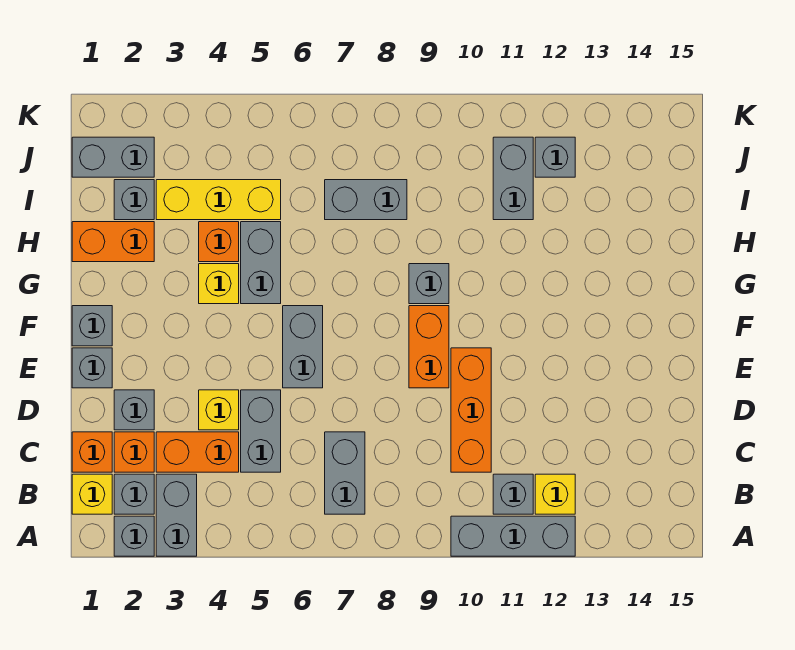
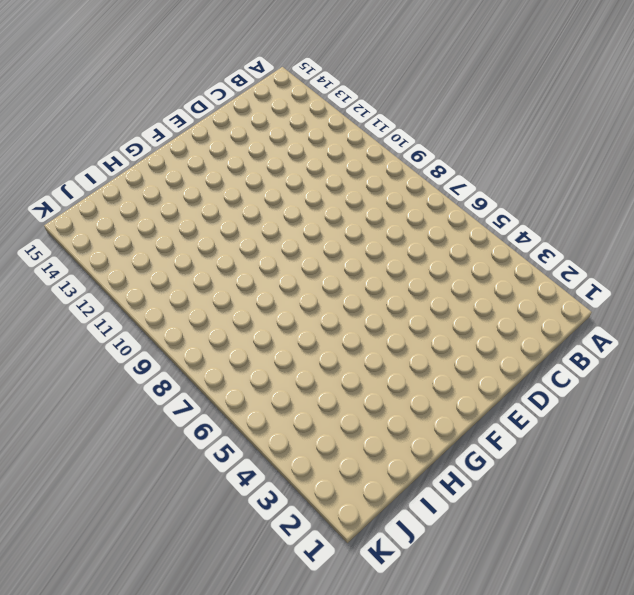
none -> grey 1x1 brick [114,516,154,556]
none -> grey 1x2 brick [156,474,197,556]
none -> grey 1x3 brick [451,516,575,556]
none -> yellow 1x1 brick [72,474,112,514]

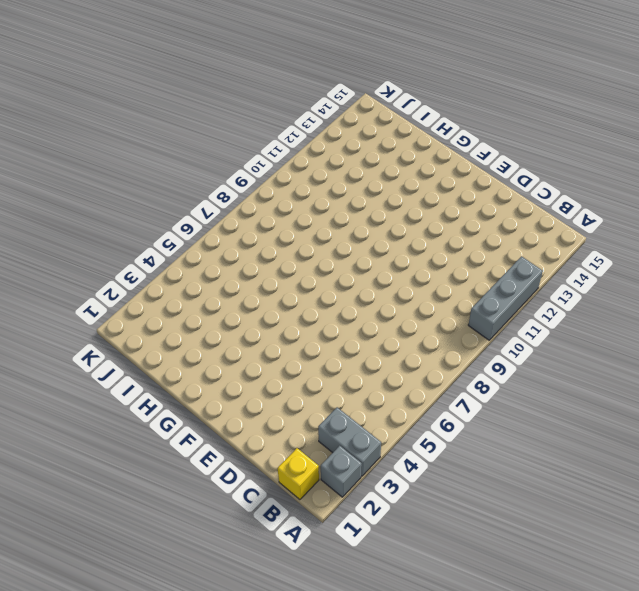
none -> grey 1x1 brick [114,474,154,514]
none -> grey 1x2 brick [325,432,365,514]
none -> grey 1x1 brick [493,474,533,514]
none -> yellow 1x1 brick [535,474,575,514]

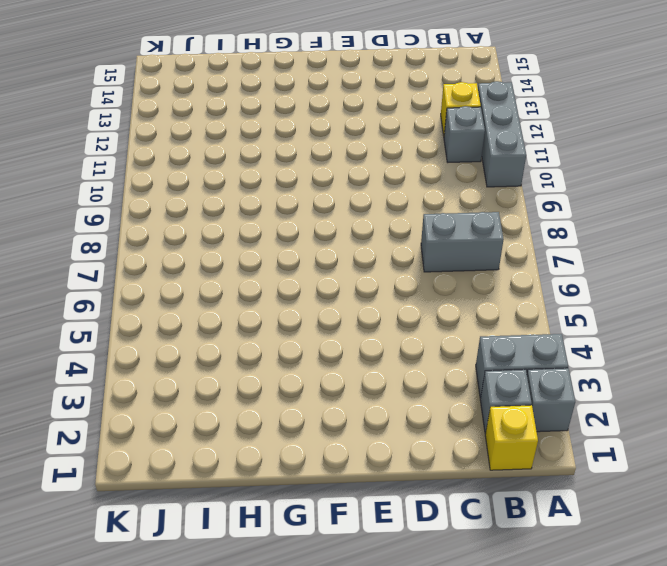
none -> orange 1x1 brick [72,432,112,472]
none -> orange 1x1 brick [114,432,154,472]
none -> orange 1x2 brick [156,432,239,472]
none -> grey 1x2 brick [241,390,281,472]

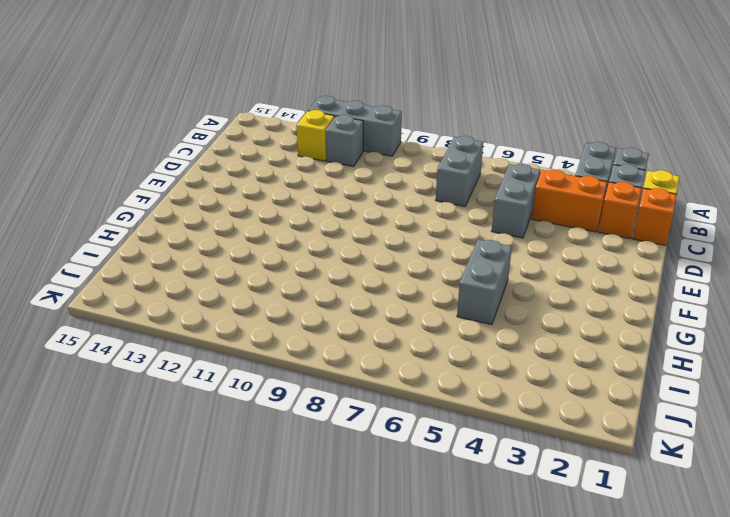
none -> orange 1x3 brick [451,348,491,472]
none -> grey 1x1 brick [114,390,154,430]
none -> yellow 1x1 brick [199,390,239,430]
none -> grey 1x1 brick [72,348,112,388]

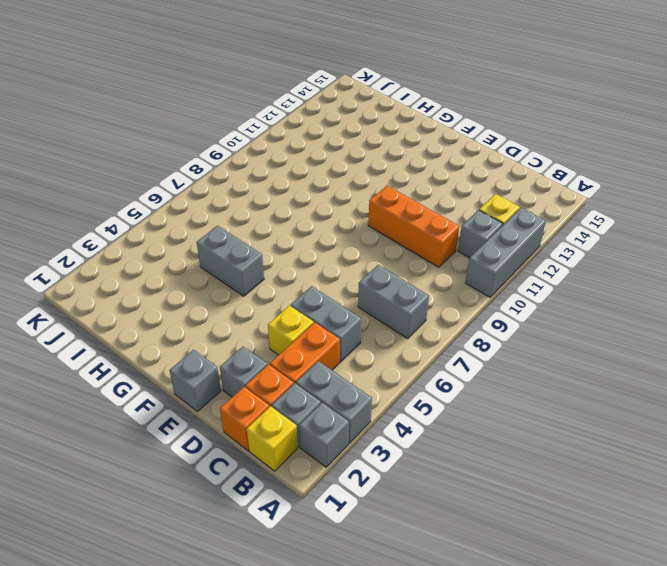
none -> grey 1x2 brick [283,306,323,388]
none -> orange 1x2 brick [409,306,449,388]
none -> grey 1x1 brick [72,306,112,346]
none -> yellow 1x1 brick [199,264,239,304]

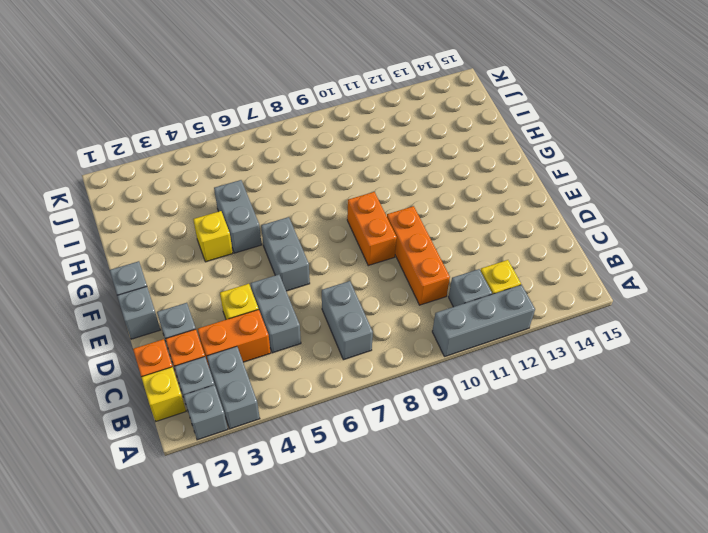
none -> grey 1x1 brick [409,264,449,304]
none -> orange 1x2 brick [72,222,154,262]
none -> orange 1x1 brick [199,222,239,262]
none -> grey 1x1 brick [114,180,154,220]

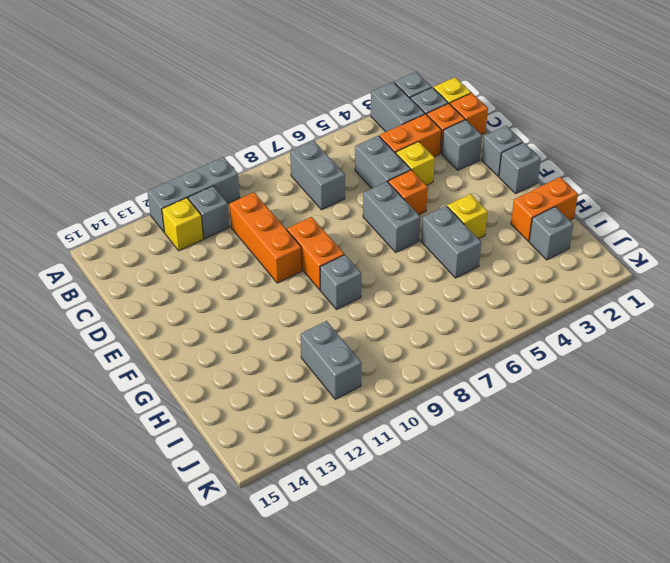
orange 1x1 brick [388,170,428,215] -> orange 1x1 brick moved to [199,222,239,262]
none -> yellow 1x3 brick [156,180,281,220]
none -> grey 1x2 brick [325,180,407,220]
none -> grey 1x2 brick [72,137,154,177]
none -> grey 1x1 brick [535,137,575,177]

